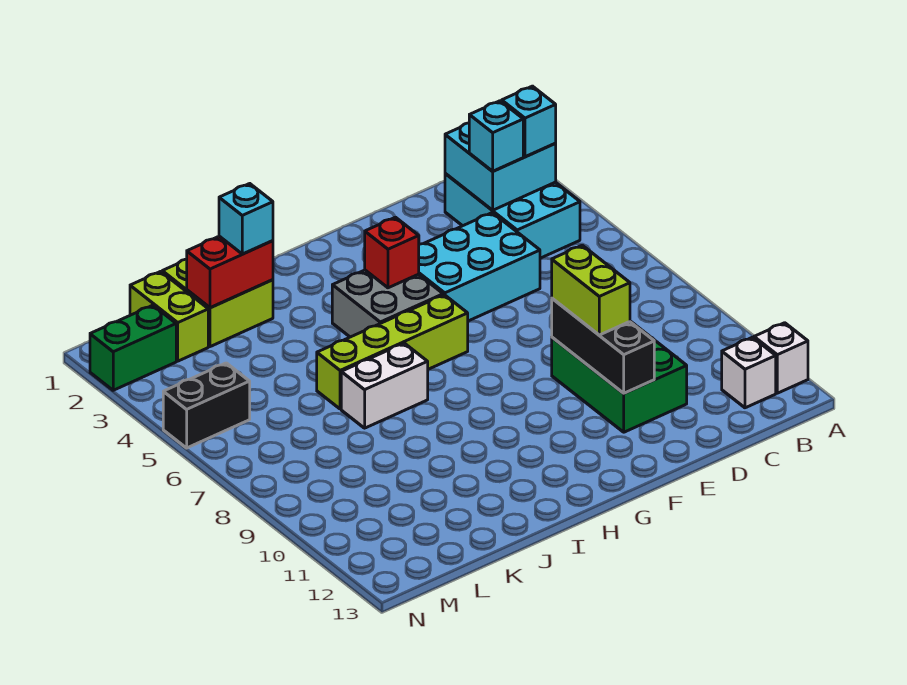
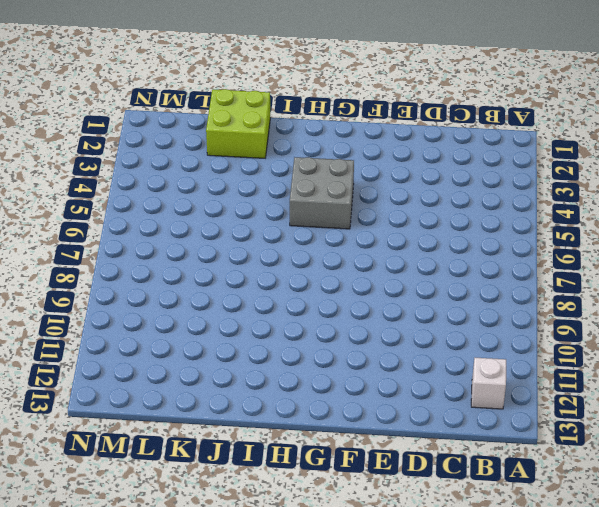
none -> white 1x1 brick [754,323,808,393]
none -> cyan 2x3 brick [445,173,580,258]
none -> cyan 2x3 brick [419,213,540,321]

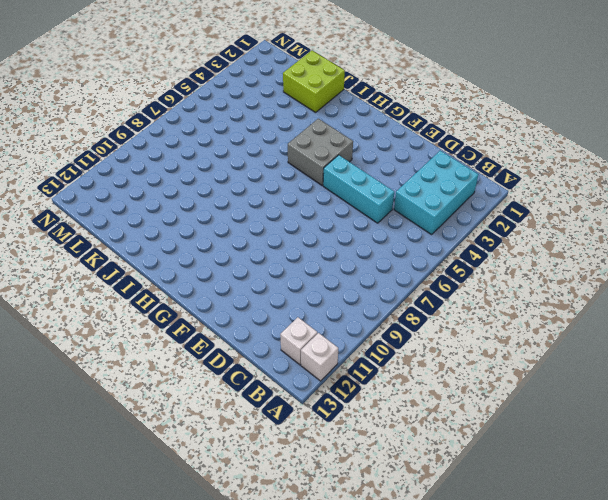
cyan 1x3 brick [323,155,394,223] -> cyan 2x3 brick [419,213,540,321]
none -> green 2x3 brick [552,321,687,432]
none -> lime 1x4 brick [317,295,468,409]
none -> white 1x2 brick [341,343,428,428]

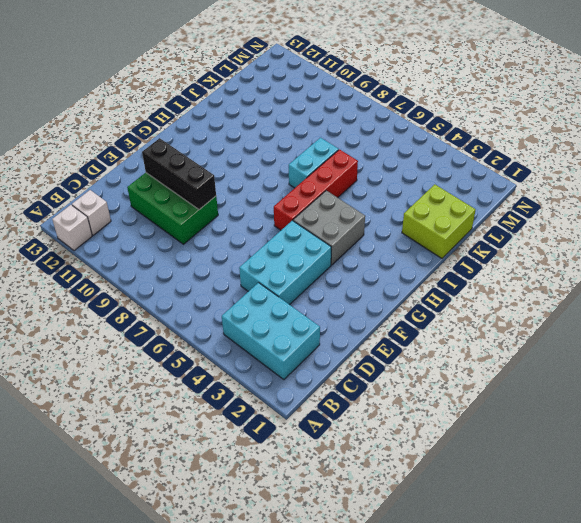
red 1x4 brick [274,150,358,230] -> lime 1x4 brick [317,295,468,409]
cyan 1x2 brick [289,138,339,188] -> white 1x2 brick [341,343,428,428]
none -> lime 1x2 brick [130,271,208,361]
none -> green 1x2 brick [90,305,176,390]
none -> black 1x2 brick [163,363,250,448]

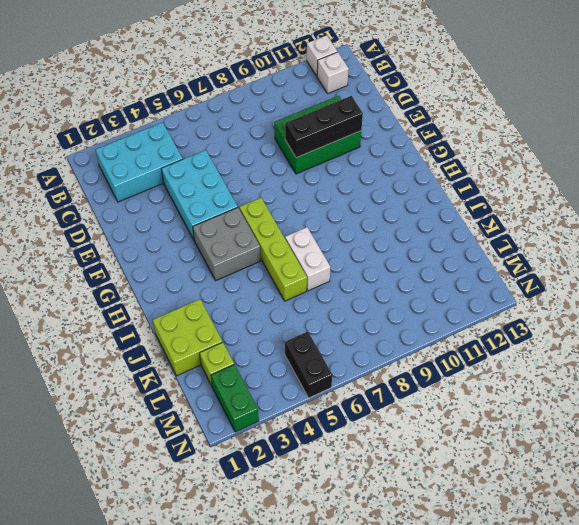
lime 1x1 brick [200,342,234,386] -> lime 1x2 brick [130,271,208,361]
none -> cyan 2x2 brick [445,123,556,210]
none -> red 1x1 brick [365,217,419,288]
none -> red 1x2 brick [187,236,273,308]

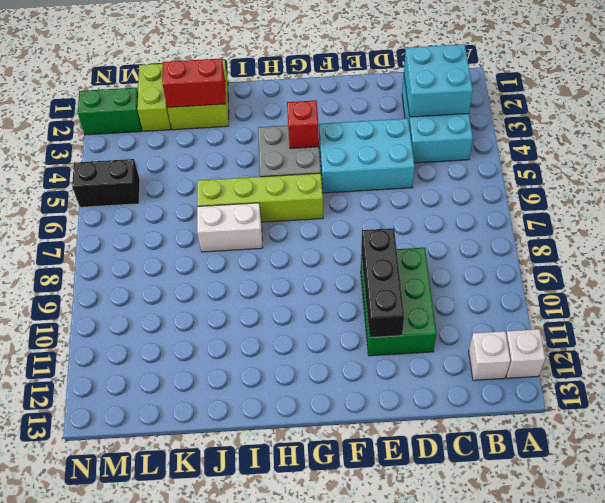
none -> cyan 1x1 brick [502,86,556,157]
none -> cyan 1x1 brick [469,101,523,171]
none -> lime 1x2 brick [552,245,630,335]

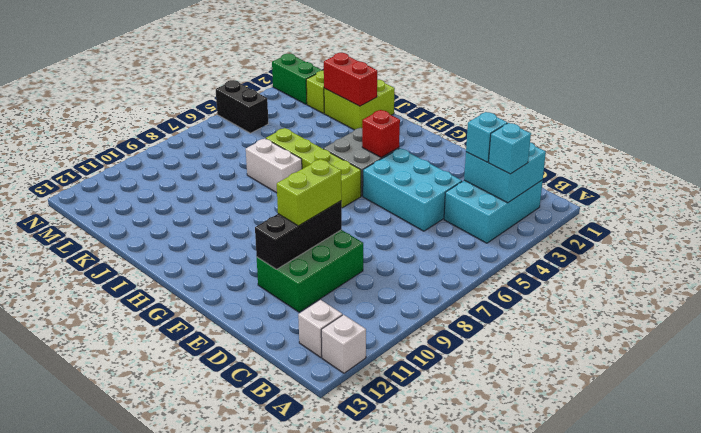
none -> cyan 1x1 brick [219,184,273,254]

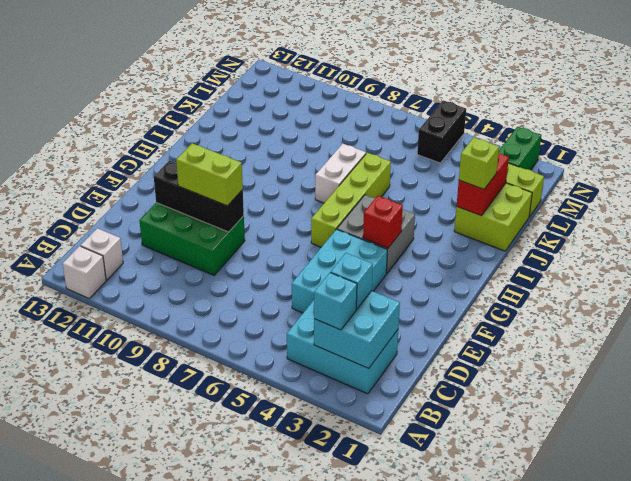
lime 1x1 brick [459,137,499,189] -> cyan 1x1 brick [219,184,273,254]

